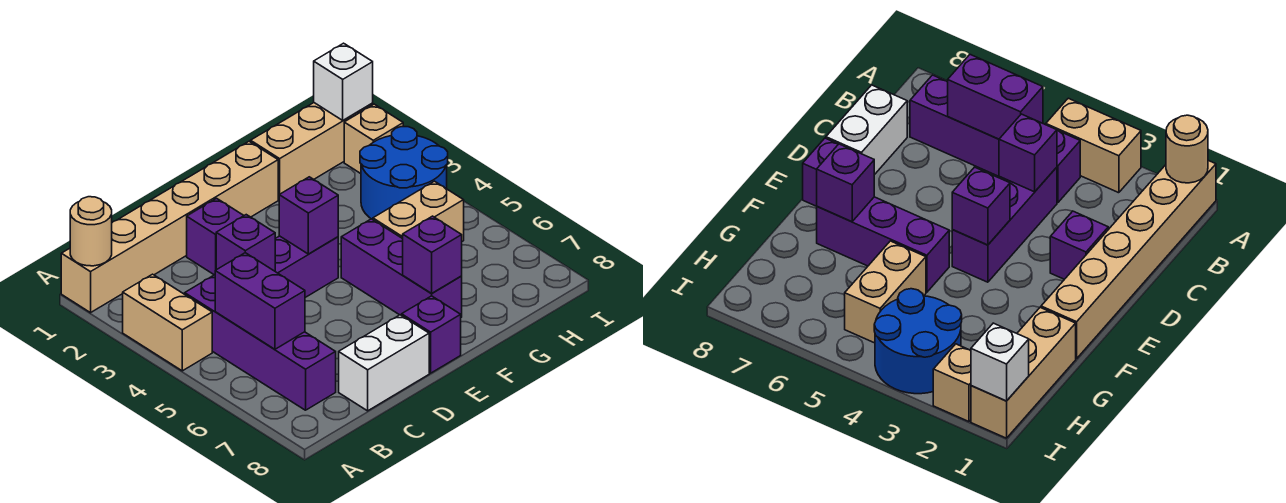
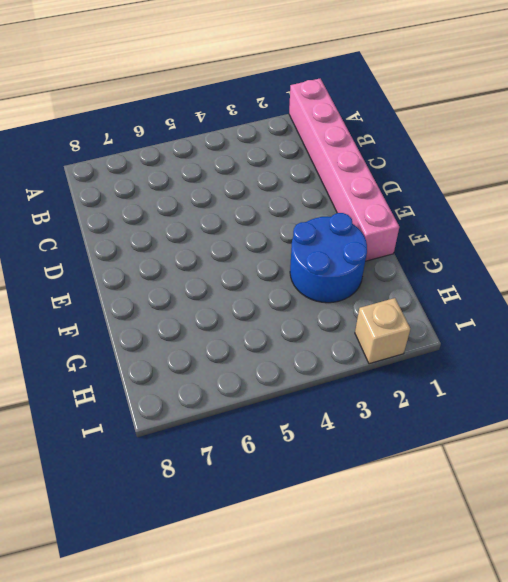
pink 1x6 brick [289,79,399,261] -> tan 1x6 brick [61,141,278,313]
blue 2x2 round brick [290,213,367,303] -> blue 2x2 round brick moved to [360,127,448,220]
none -> tan 1x2 brick [123,274,212,371]
none -> purple 1x4 brick [185,275,336,410]
none -> purple 1x3 brick [275,236,338,297]

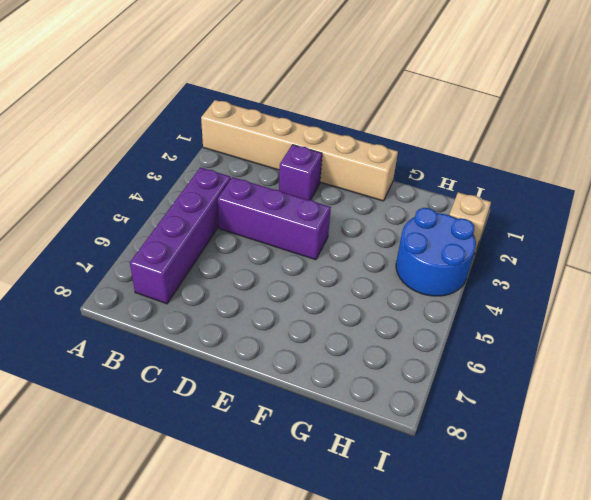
none -> tan 1x2 brick [123,274,212,371]
none -> white 1x2 brick [339,315,429,411]
none -> purple 1x1 brick [402,296,461,373]

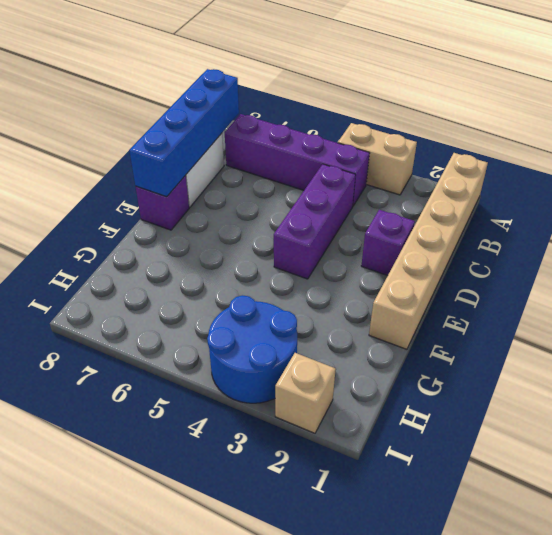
blue 1x4 brick [129,69,239,197] -> none
none -> purple 1x3 brick [341,219,462,317]
none -> tan 1x3 brick [251,103,373,199]
none -> tan 1x2 brick [373,181,464,241]

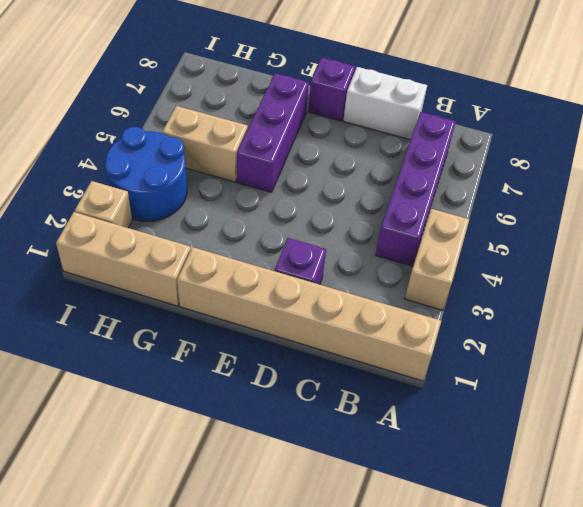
none -> purple 1x3 brick [275,236,338,297]
none -> tan 1x1 round brick [70,197,112,266]
none -> purple 1x2 brick [215,253,305,349]

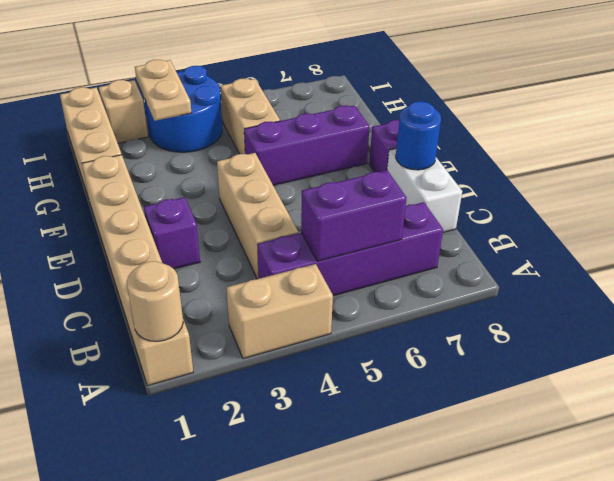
tan 1x3 brick [217,153,298,279] -> purple 1x3 brick [275,236,338,297]
blue 1x1 round brick [396,101,441,170] -> none
tan 1x2 plate [135,60,191,121] -> none
none -> purple 1x1 brick [216,215,275,271]
none -> purple 1x1 brick [279,177,338,254]
none -> purple 1x1 brick [403,216,462,294]

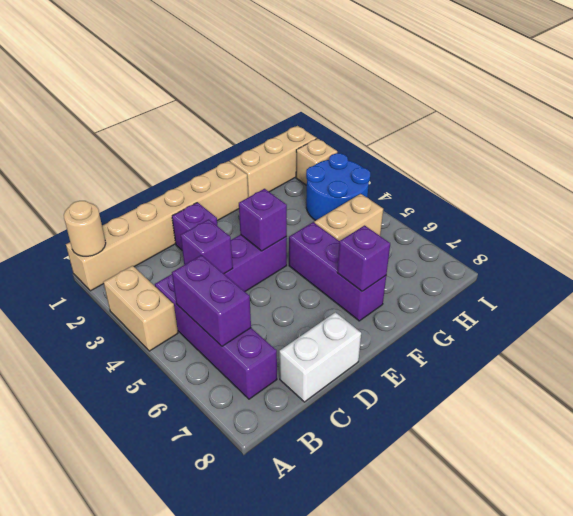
none -> purple 1x1 brick [402,296,461,373]
none -> white 1x1 brick [314,43,373,120]

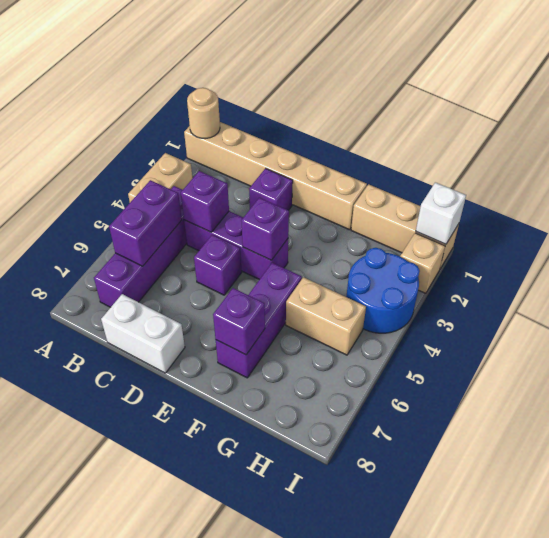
purple 1x1 brick [194,235,242,295] -> purple 1x1 brick moved to [402,296,461,373]

